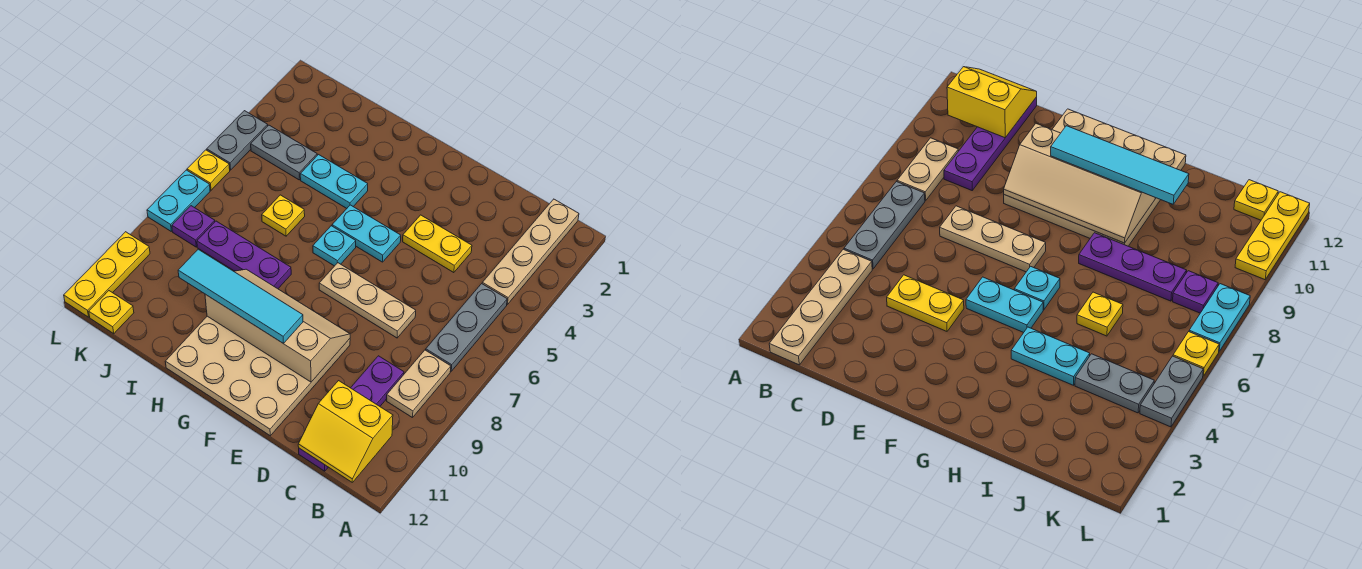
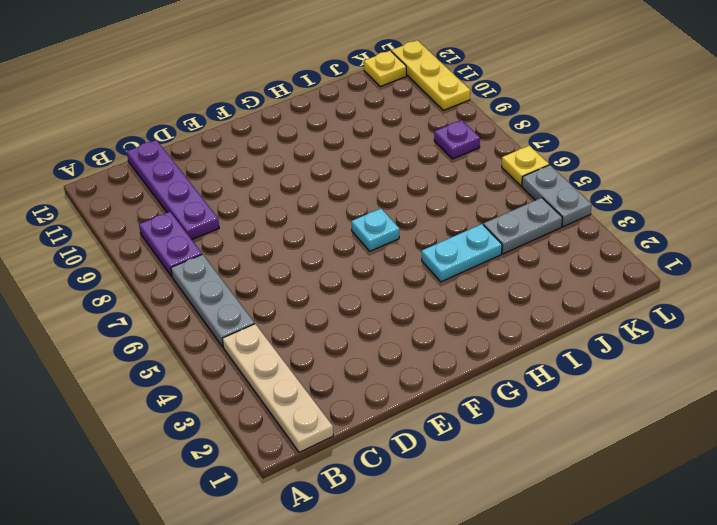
purple 1x2 plate [139,212,202,276] -> tan 1x2 plate [387,350,451,418]
none -> yellow 1x2 plate [403,215,472,273]
none -> tan 1x3 plate [319,263,416,338]
none -> tan 4x4 plate [165,316,350,436]

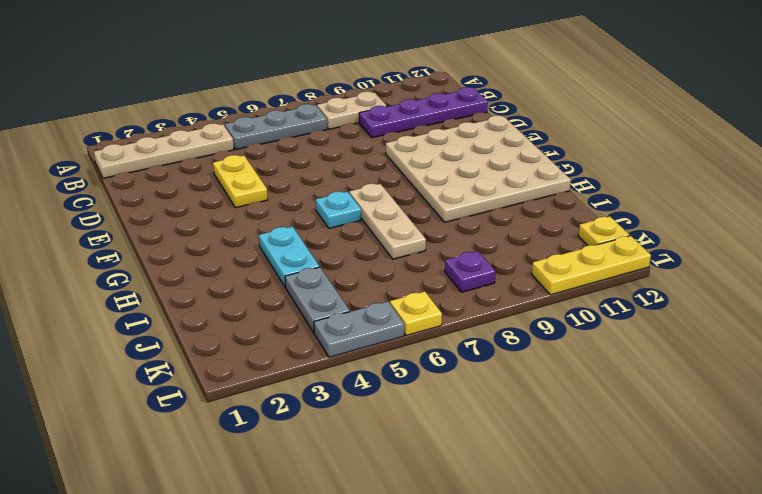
tan 1x3 plate [349,184,426,259] -> tan 1x3 plate moved to [319,263,416,338]
none -> cyan 1x2 plate [332,205,401,262]
none -> purple 1x3 plate [197,221,291,289]
none -> yellow 1x1 plate [262,195,305,236]

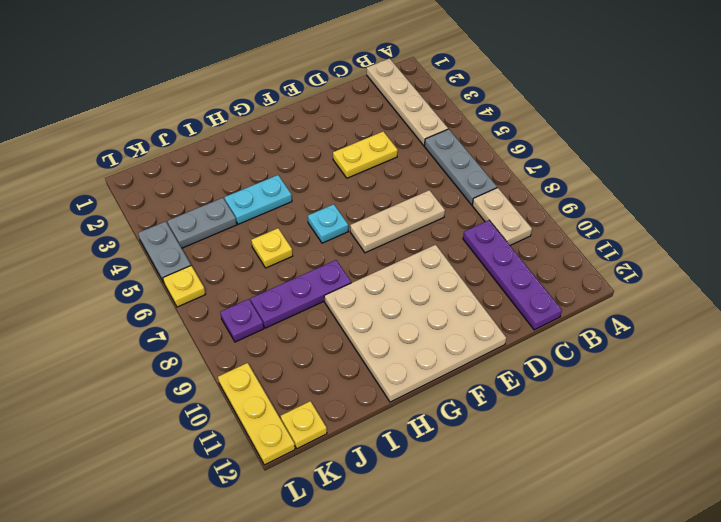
none -> cyan 1x2 plate [332,205,401,262]
none -> cyan 1x2 plate [147,170,210,231]
none -> yellow 2x2 slope [298,381,393,482]

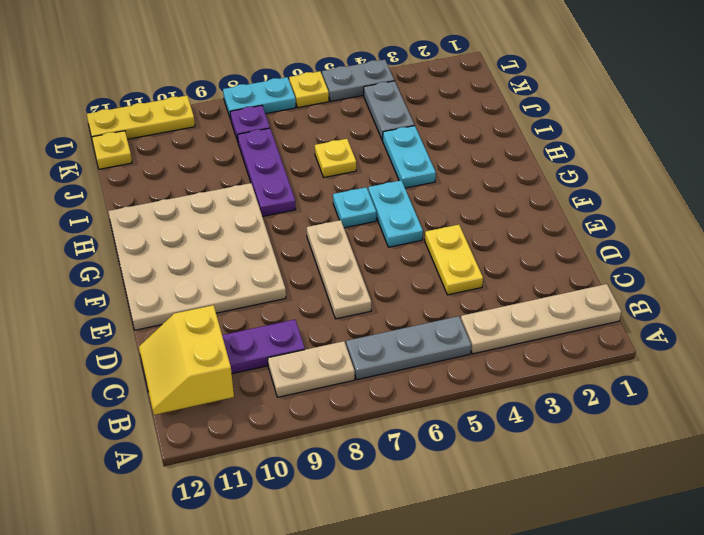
none -> tan 2x4 slope [205,269,350,382]
none -> cyan 1x4 tile [178,249,303,343]

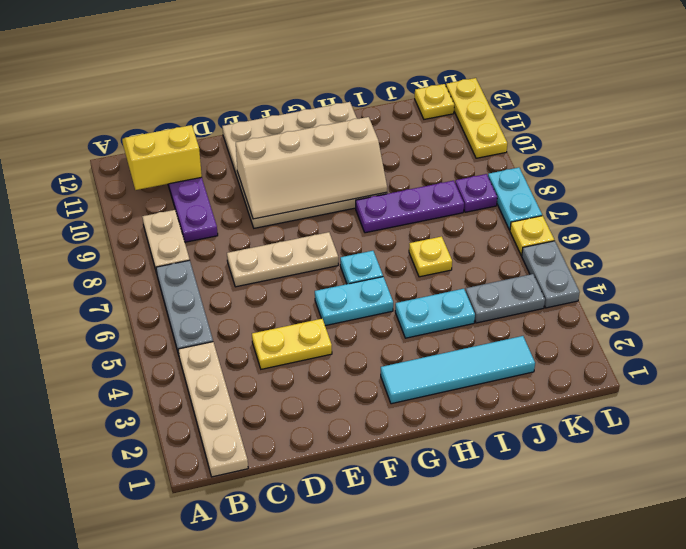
cyan 1x4 tile [381,336,535,404] -> cyan 1x4 tile moved to [178,249,303,343]

